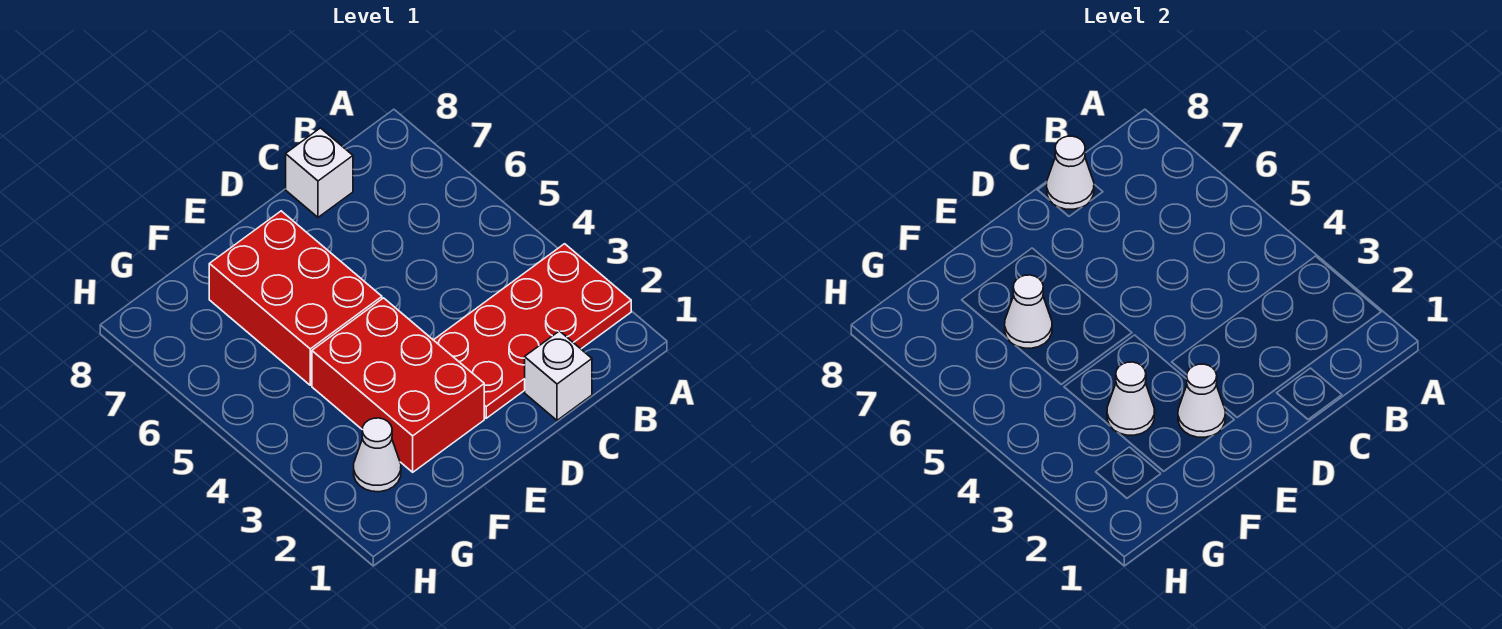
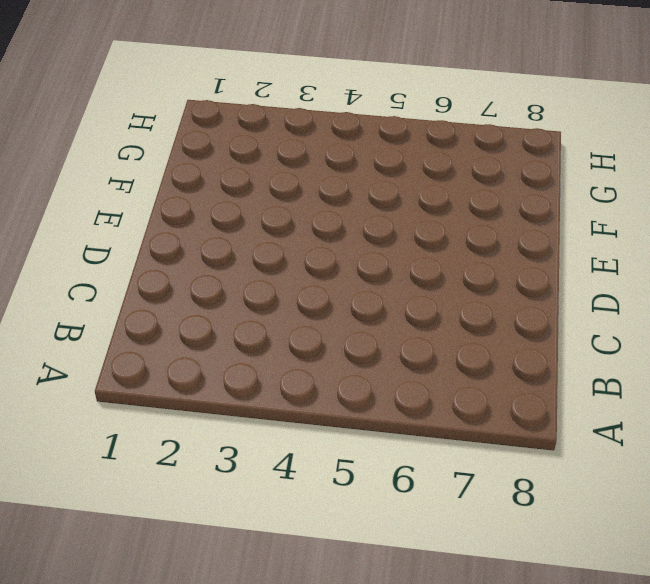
none -> red 2x4 plate [434,244,631,418]
none -> white 1x1 brick [525,331,592,420]

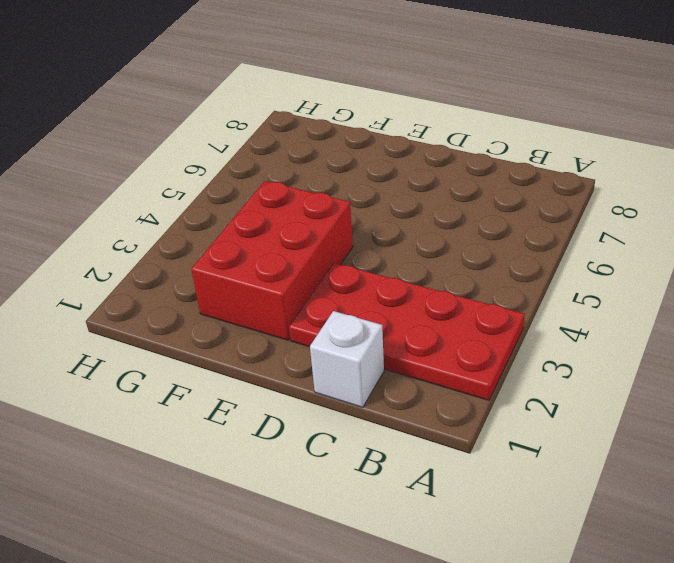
none -> white 1x1 brick [286,128,353,217]
none -> red 2x3 brick [209,211,382,385]

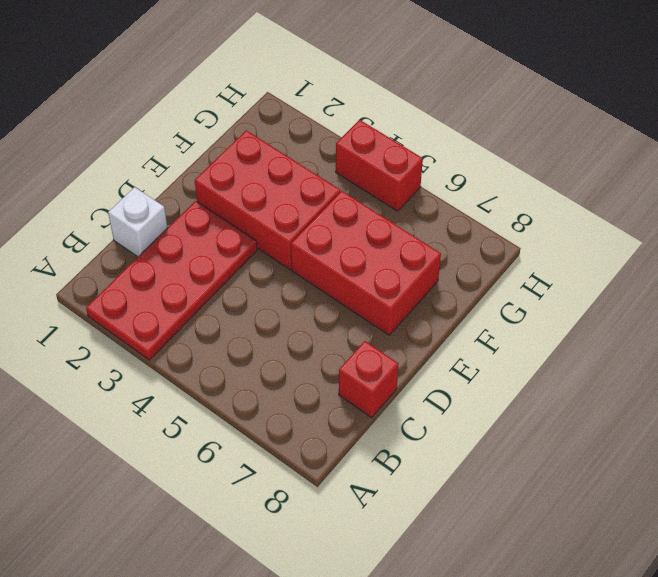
red 1x1 brick [339,341,398,417] -> white 1x1 brick [286,128,353,217]
red 1x2 brick [336,120,423,211] -> none
none -> white 1x1 cone [354,418,401,492]
none -> white 1x1 cone [1047,136,1094,209]

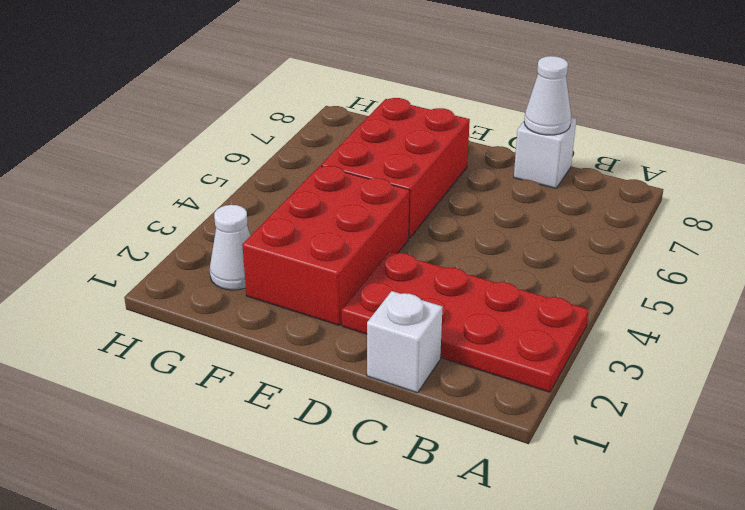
none -> white 1x1 cone [1178,364,1225,437]
none -> white 1x1 cone [1107,362,1155,435]

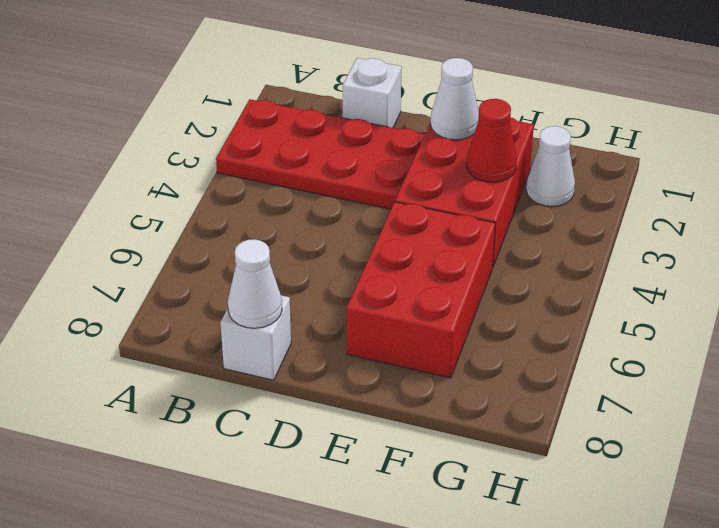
red 1x1 cone [467,99,517,182] -> white 1x1 cone [1107,362,1155,435]
none -> white 1x1 cone [1005,275,1052,348]

